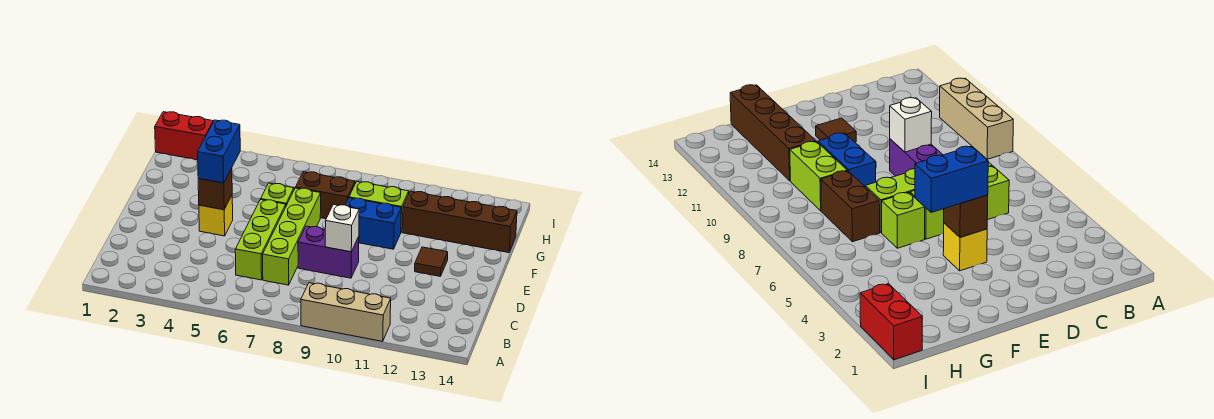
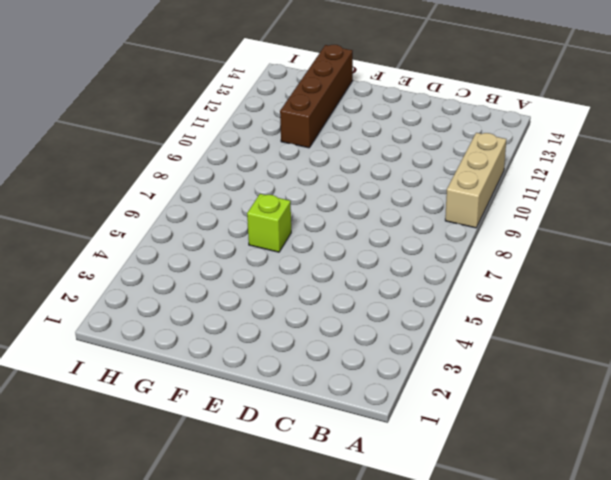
none -> lime 1x3 brick [235,199,286,280]
none -> lime 1x4 brick [263,188,321,285]
none -> purple 1x2 brick [298,226,359,278]

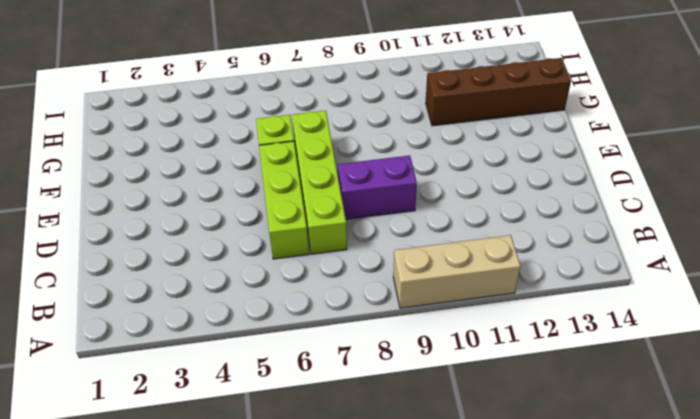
none -> yellow 1x1 brick [199,196,233,236]
none -> brown 1x1 tile [415,247,448,276]
none -> blue 1x2 brick [346,198,401,249]

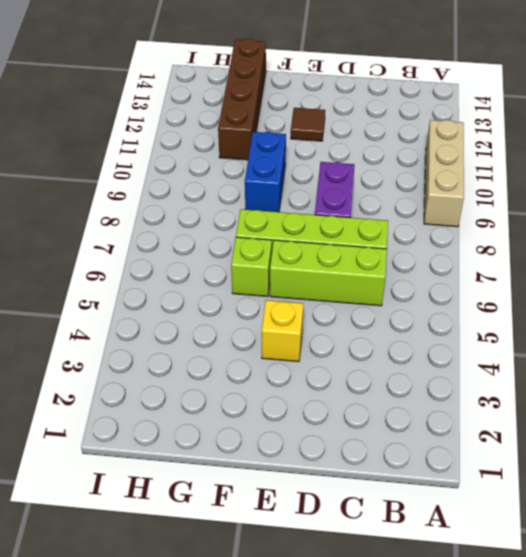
none -> brown 1x2 brick [296,172,355,219]
none -> lime 1x2 brick [349,181,409,232]
none -> red 1x2 brick [155,112,213,160]

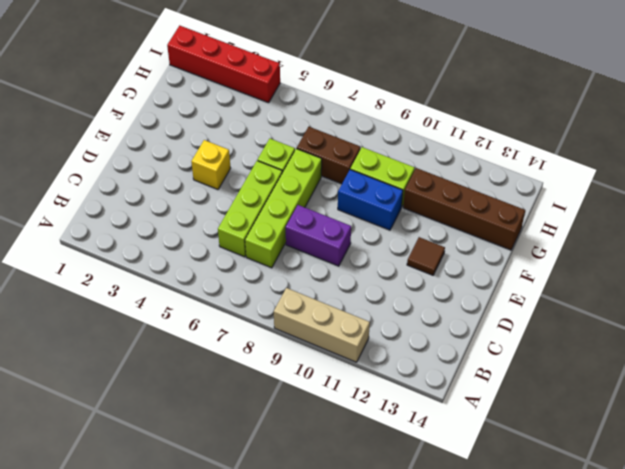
red 1x4 brick [167,26,280,103] -> red 1x2 brick [155,112,213,160]
none -> white 1x1 brick [325,204,359,252]
none -> brown 1x1 brick [198,168,232,210]
none -> blue 1x2 brick [198,120,240,183]

